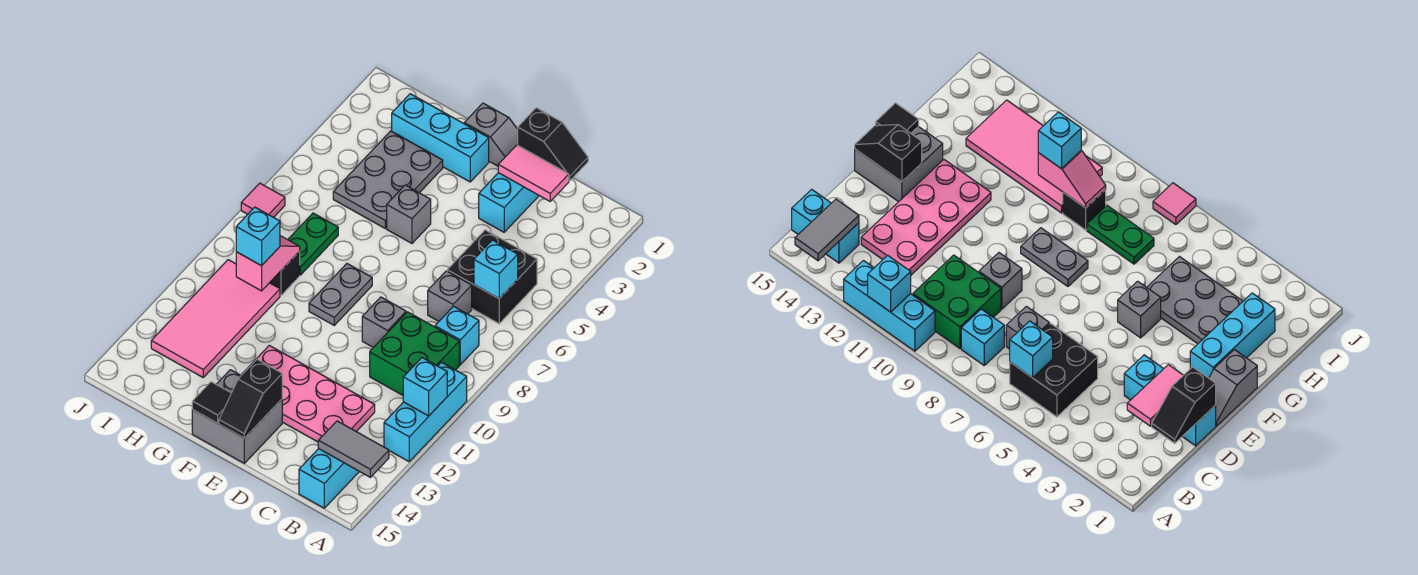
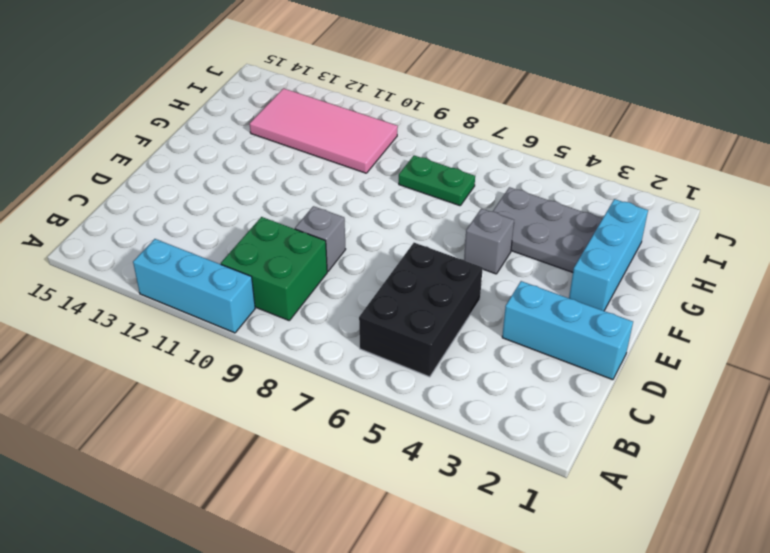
black 2x3 brick [359,243,483,377] -> black 2x2 brick [447,230,537,324]
none -> cyan 1x1 brick [435,306,479,365]
none -> cyan 1x2 brick [299,449,359,508]
none -> grey 1x1 brick [428,271,472,321]

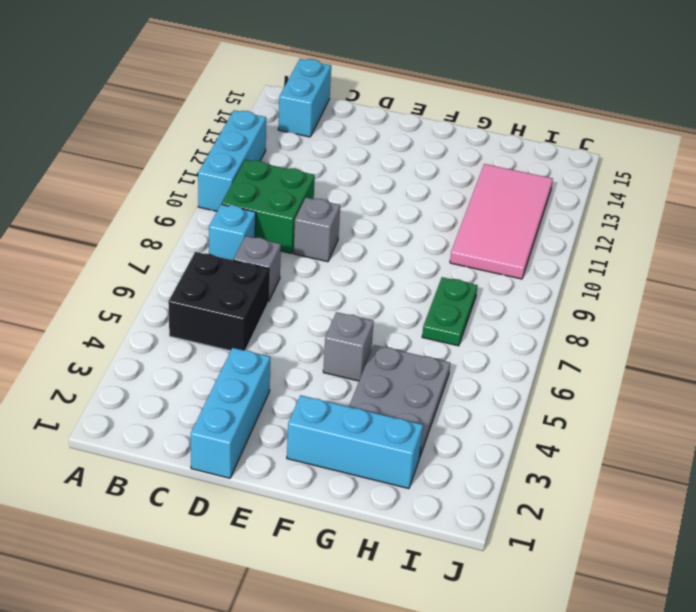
none -> pink 2x4 plate [242,345,375,442]
none -> grey 1x2 slope [464,103,518,166]
none -> grey 2x2 brick [192,370,282,463]

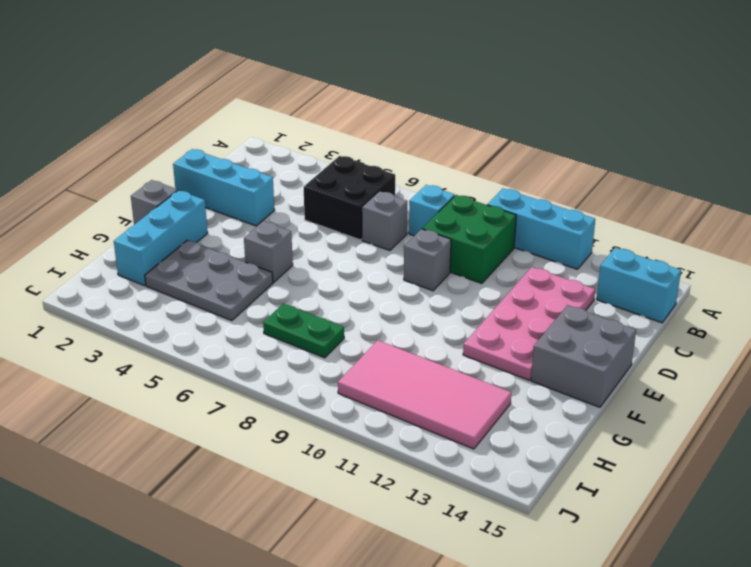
none -> grey 1x2 plate [309,264,372,325]
none -> black 1x1 brick [270,252,300,296]
none -> pink 1x1 tile [241,183,285,218]

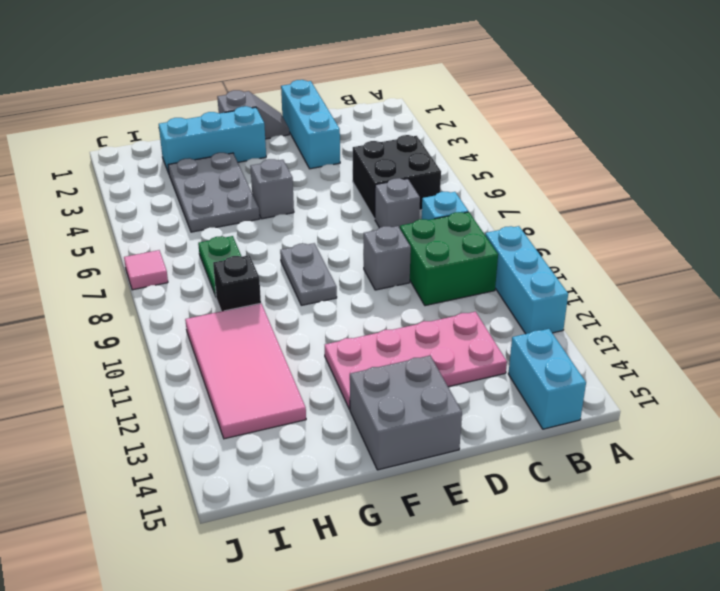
none -> cyan 1x1 brick [403,358,447,416]
none -> grey 1x2 tile [318,421,389,477]
none -> cyan 1x1 brick [474,240,518,298]

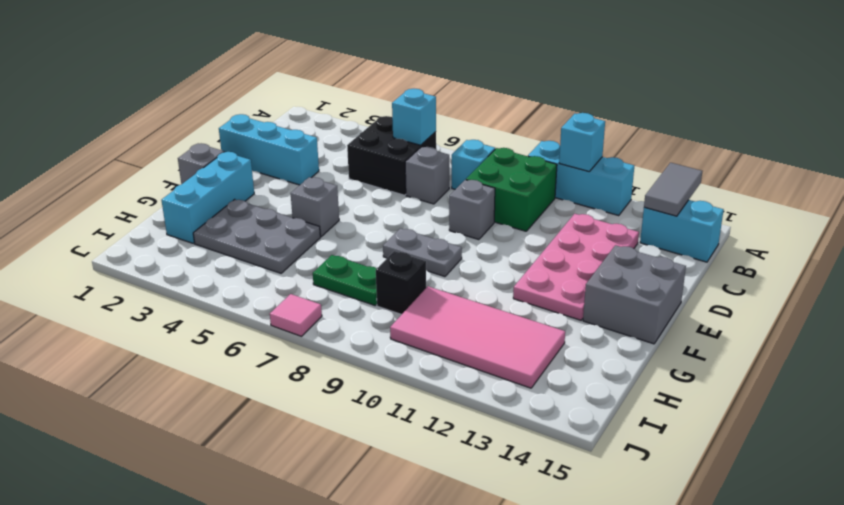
none -> black 1x2 slope [518,108,588,181]
none -> pink 1x2 tile [498,145,569,201]
none -> black 1x2 slope [219,359,282,438]

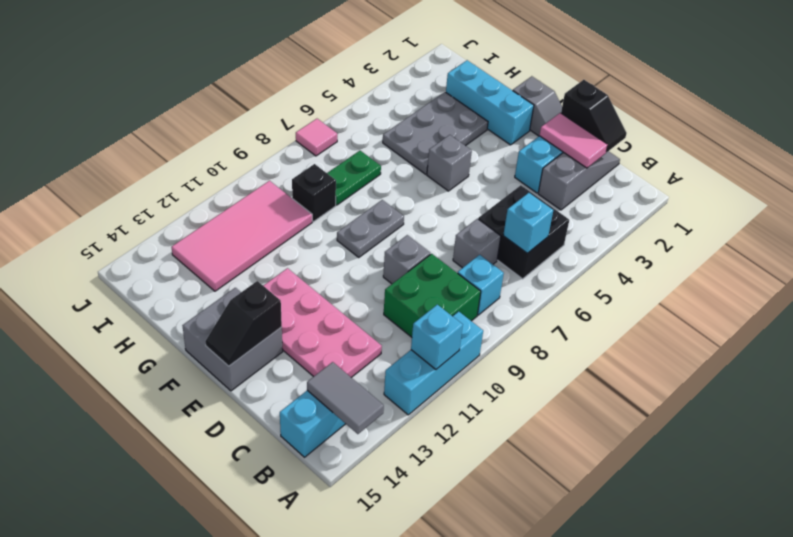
grey 1x3 slope [538,151,620,210] -> none
none -> black 1x1 tile [192,382,231,423]
none -> pink 1x2 slope [236,236,300,291]
none -> cyan 1x1 brick [236,207,280,266]

